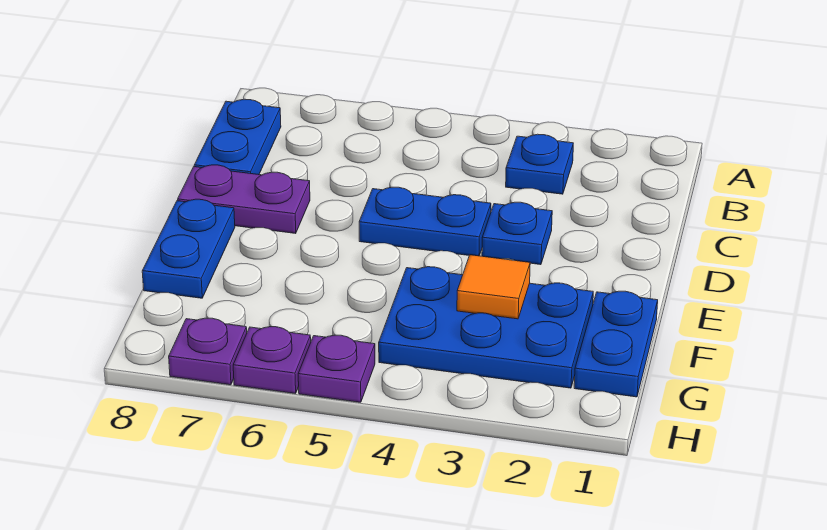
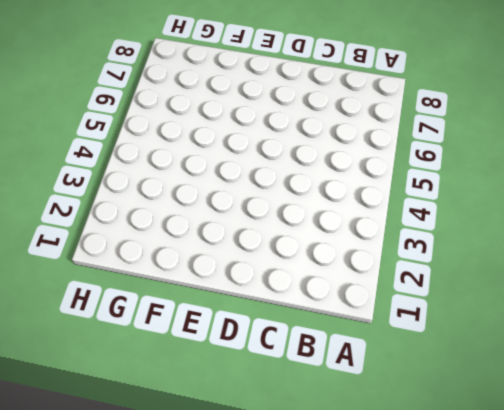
none -> blue 1x1 plate [506,134,573,194]
none -> blue 1x2 plate [194,99,281,175]
none -> blue 1x1 plate [482,202,552,265]

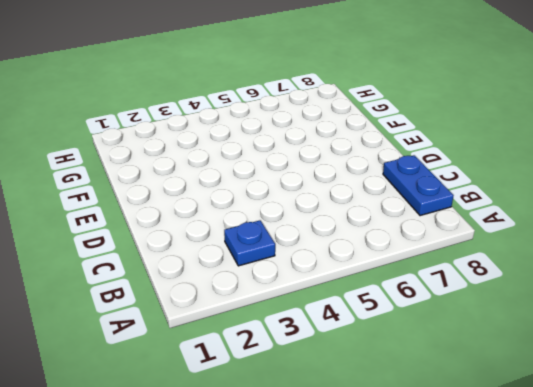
none -> blue 1x1 plate [482,202,552,265]
none -> blue 1x2 plate [359,187,491,256]
none -> purple 1x2 plate [178,165,310,234]

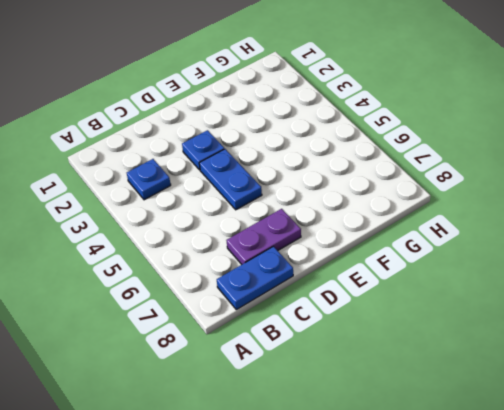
purple 1x2 plate [226,209,301,264] -> purple 1x2 plate turned to [178,165,310,234]
none -> blue 1x2 plate [142,199,235,298]
none -> blue 1x2 plate [574,291,658,397]
none -> blue 2x3 plate [379,267,593,388]

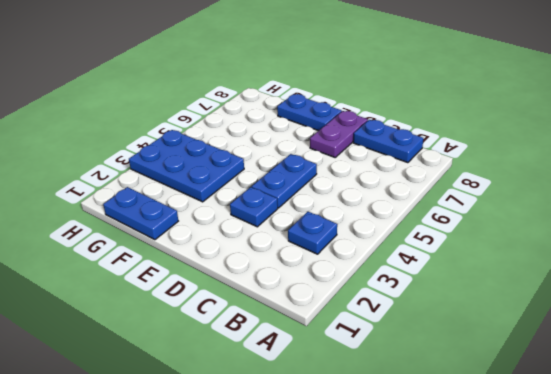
blue 2x3 plate [129,130,244,202] -> blue 2x3 plate turned to [379,267,593,388]
none -> purple 1x1 plate [298,335,375,402]
none -> purple 1x1 plate [233,327,311,394]
none -> purple 1x1 plate [169,318,247,385]

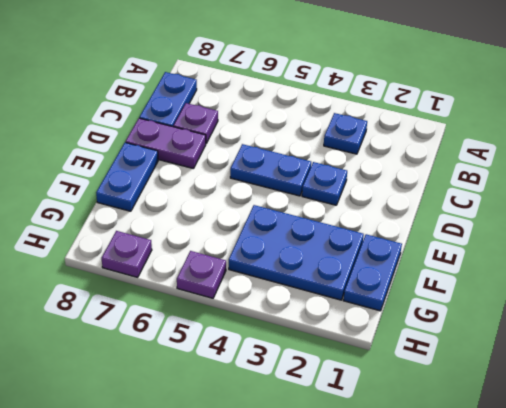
purple 1x1 plate [173,103,218,143] -> purple 1x1 plate moved to [233,327,311,394]
none -> orange 1x1 tile [457,255,530,319]

